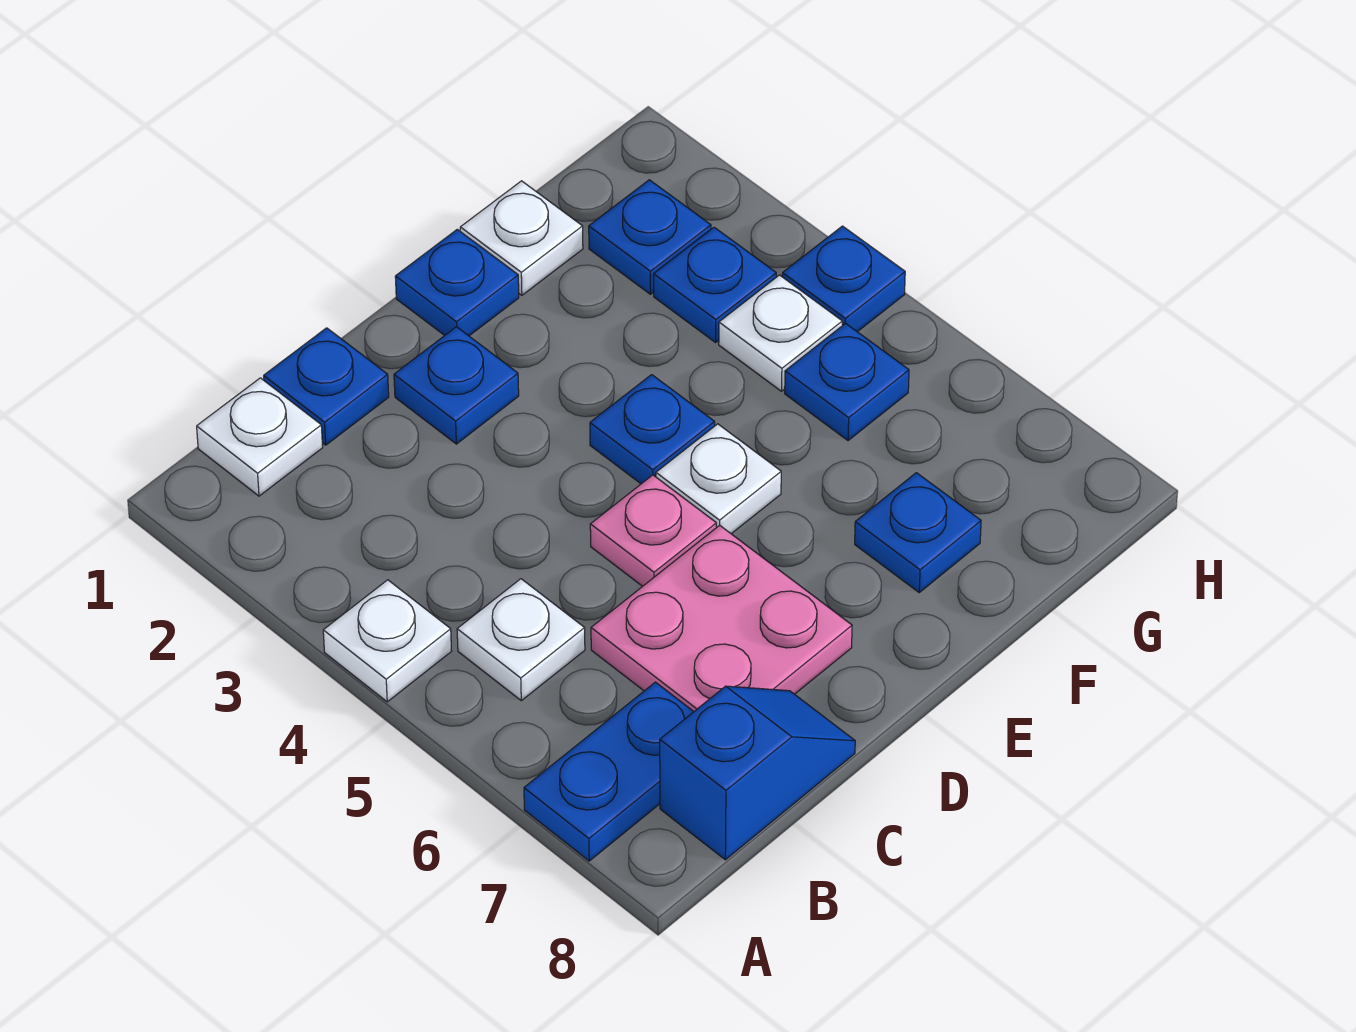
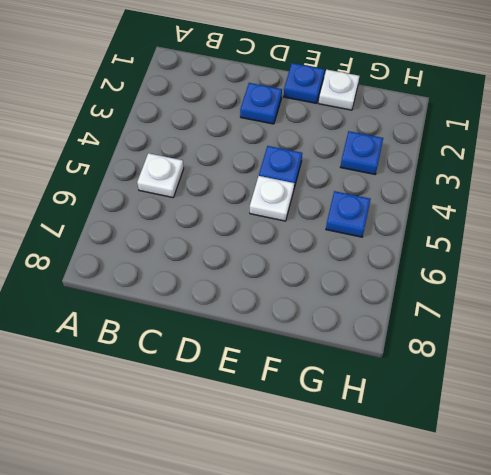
none -> white 1x1 plate [323,580,451,702]
none -> blue 1x2 plate [524,682,694,861]
none -> white 1x1 plate [197,378,323,496]

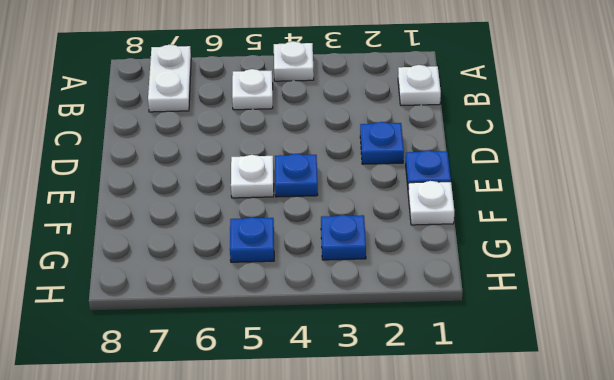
white 1x2 plate [148,45,191,112] -> blue 1x2 plate [524,682,694,861]
none -> blue 1x2 slope [660,686,855,860]
none -> blue 1x1 plate [264,328,389,445]
none -> pink 2x2 plate [591,525,852,711]

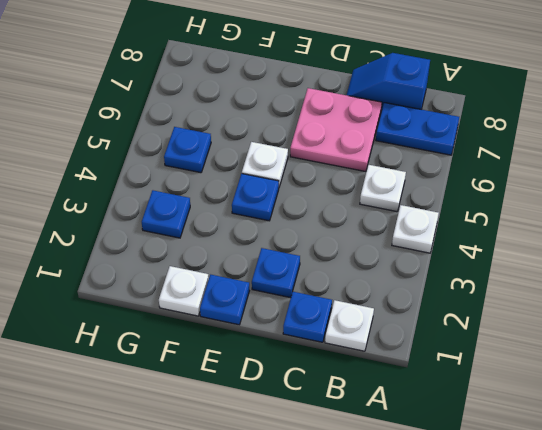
none -> pink 1x1 plate [590,475,716,586]
none -> blue 1x1 plate [855,473,981,592]
none -> blue 1x1 plate [589,180,711,294]

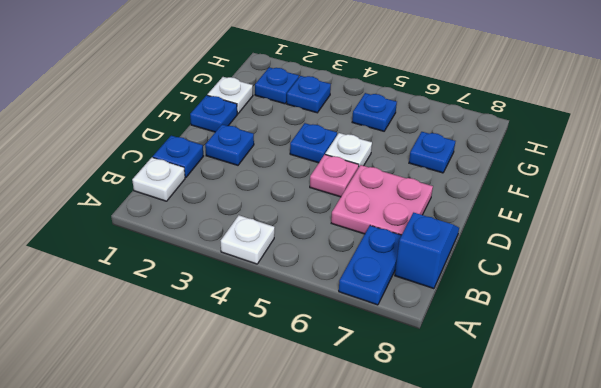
none -> white 1x1 plate [457,579,585,701]
none -> white 1x1 plate [719,275,842,391]
none -> blue 1x1 plate [782,226,905,332]

